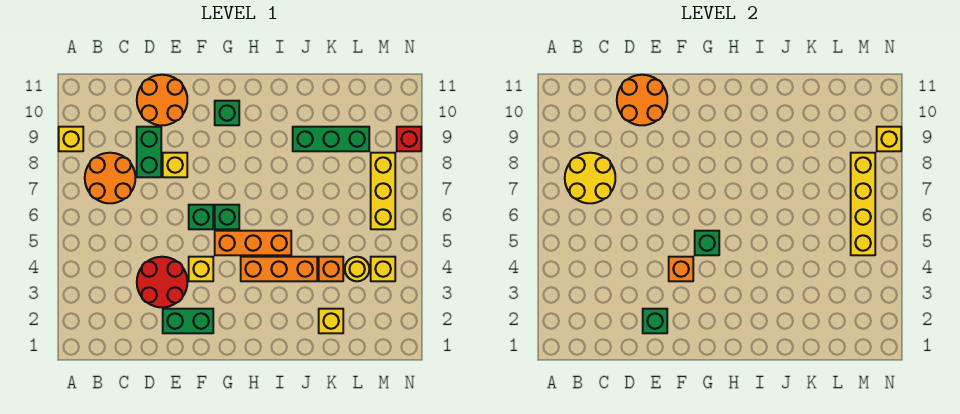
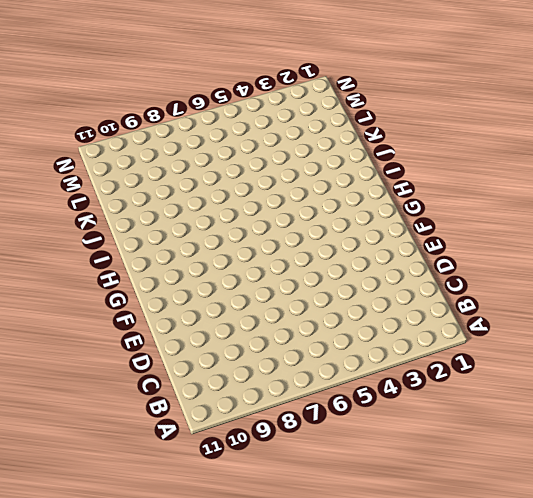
none -> yellow 1x1 brick [59,127,83,151]
none -> orange 2x2 round brick [85,153,135,203]
none -> red 2x2 round brick [137,257,187,307]

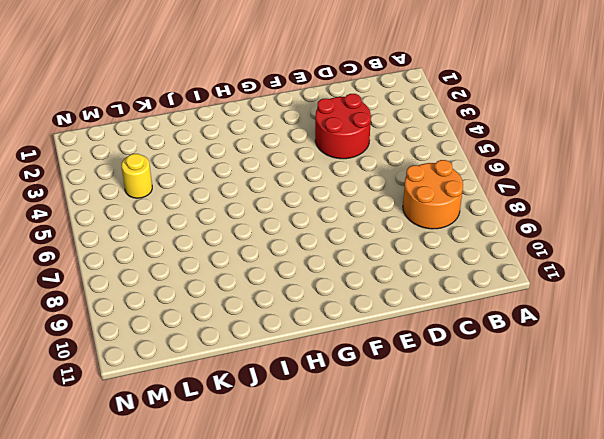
none -> yellow 1x1 brick [59,127,83,151]
none -> green 1x2 brick [137,127,161,177]
none -> orange 2x2 round brick [137,75,187,125]

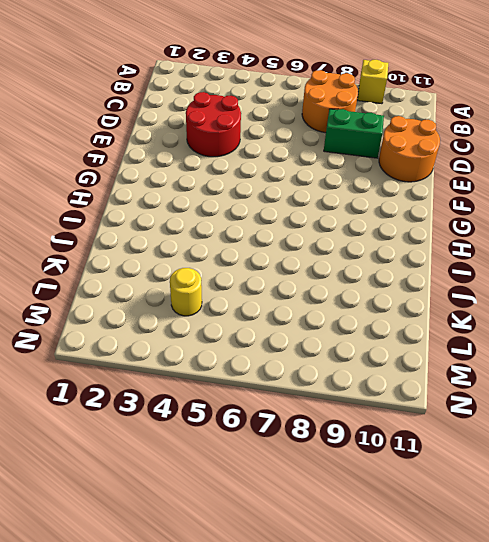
none -> green 1x2 brick [163,309,213,333]
none -> yellow 1x1 brick [163,153,187,177]
none -> yellow 1x1 brick [189,257,213,281]

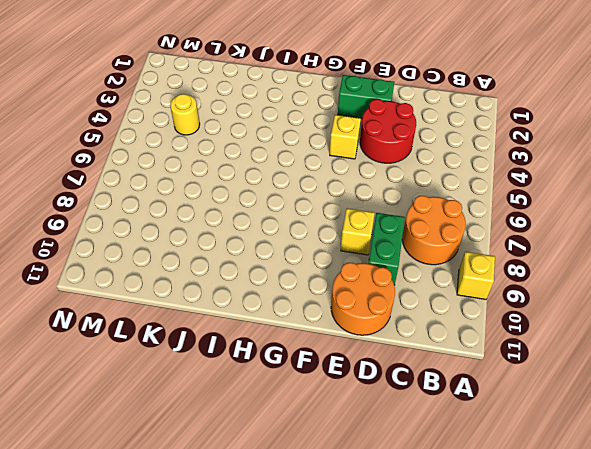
none -> green 1x1 brick [189,205,213,229]
none -> orange 1x3 brick [215,231,291,255]
none -> green 1x1 brick [215,205,239,229]

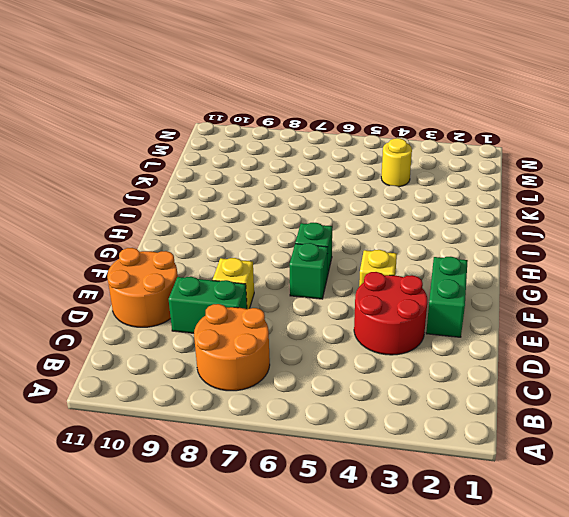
none -> yellow 1x1 brick [59,127,83,151]
none -> orange 1x3 brick [215,231,291,255]
none -> green 1x1 brick [215,101,239,125]

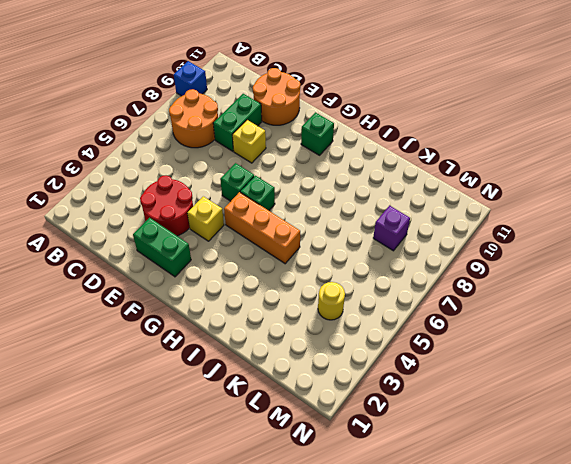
blue 1x1 brick [174,61,207,96] -> yellow 1x1 brick [59,127,83,151]
purple 1x1 brick [373,206,410,251] -> none
none -> orange 1x3 brick [241,257,317,281]
none -> green 1x3 brick [293,127,369,151]
none -> yellow 1x1 brick [319,309,343,333]

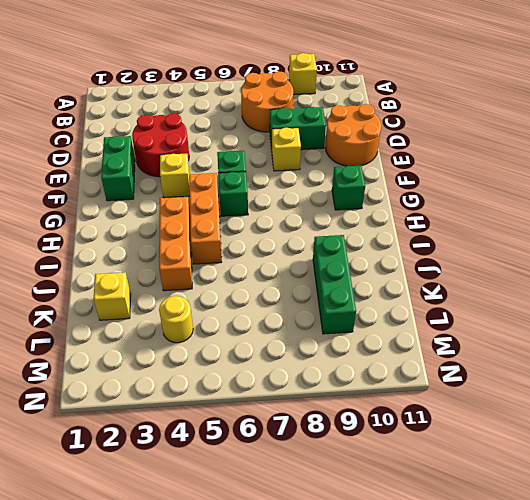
none -> orange 1x1 brick [319,257,343,281]
none -> yellow 1x1 brick [371,257,395,281]
none -> yellow 1x3 brick [371,153,395,229]

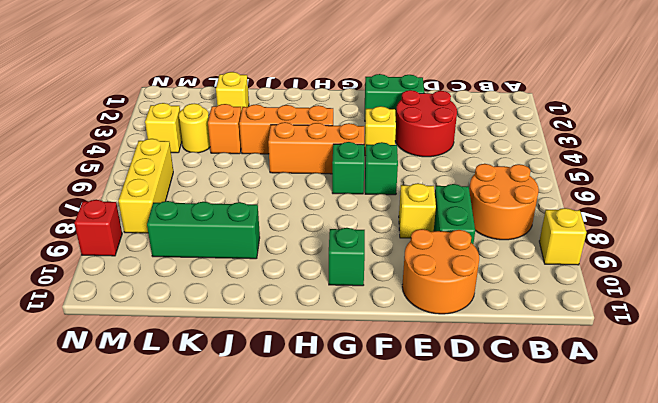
none -> yellow 2x2 round brick [565,153,615,203]
none -> orange 2x2 round brick [617,75,667,125]
none -> green 1x1 brick [643,309,667,333]

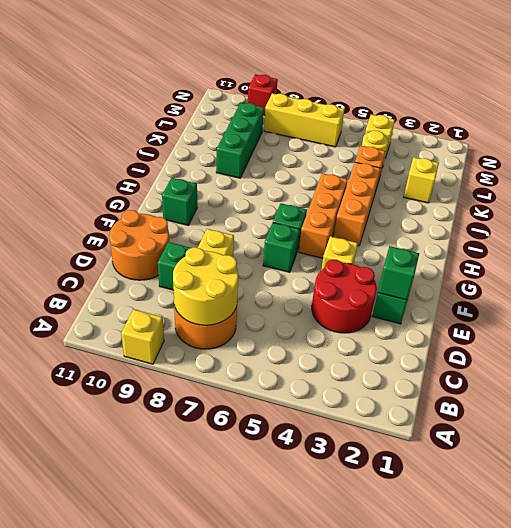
none -> orange 2x2 round brick [617,75,667,125]
none -> orange 1x1 brick [669,257,693,281]
none -> green 1x1 brick [695,231,719,255]

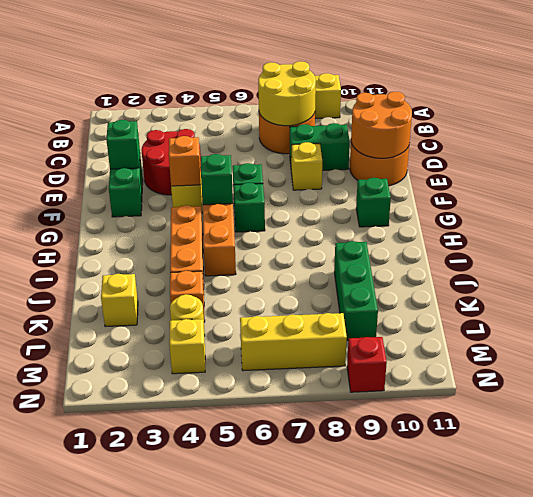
none -> yellow 1x4 brick [851,153,875,255]
none -> yellow 1x1 brick [877,127,901,151]

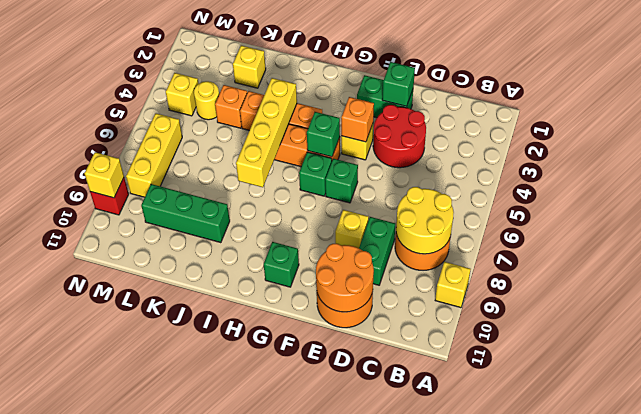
yellow 1x4 brick [236,78,297,187] -> yellow 1x4 brick moved to [851,153,875,255]

